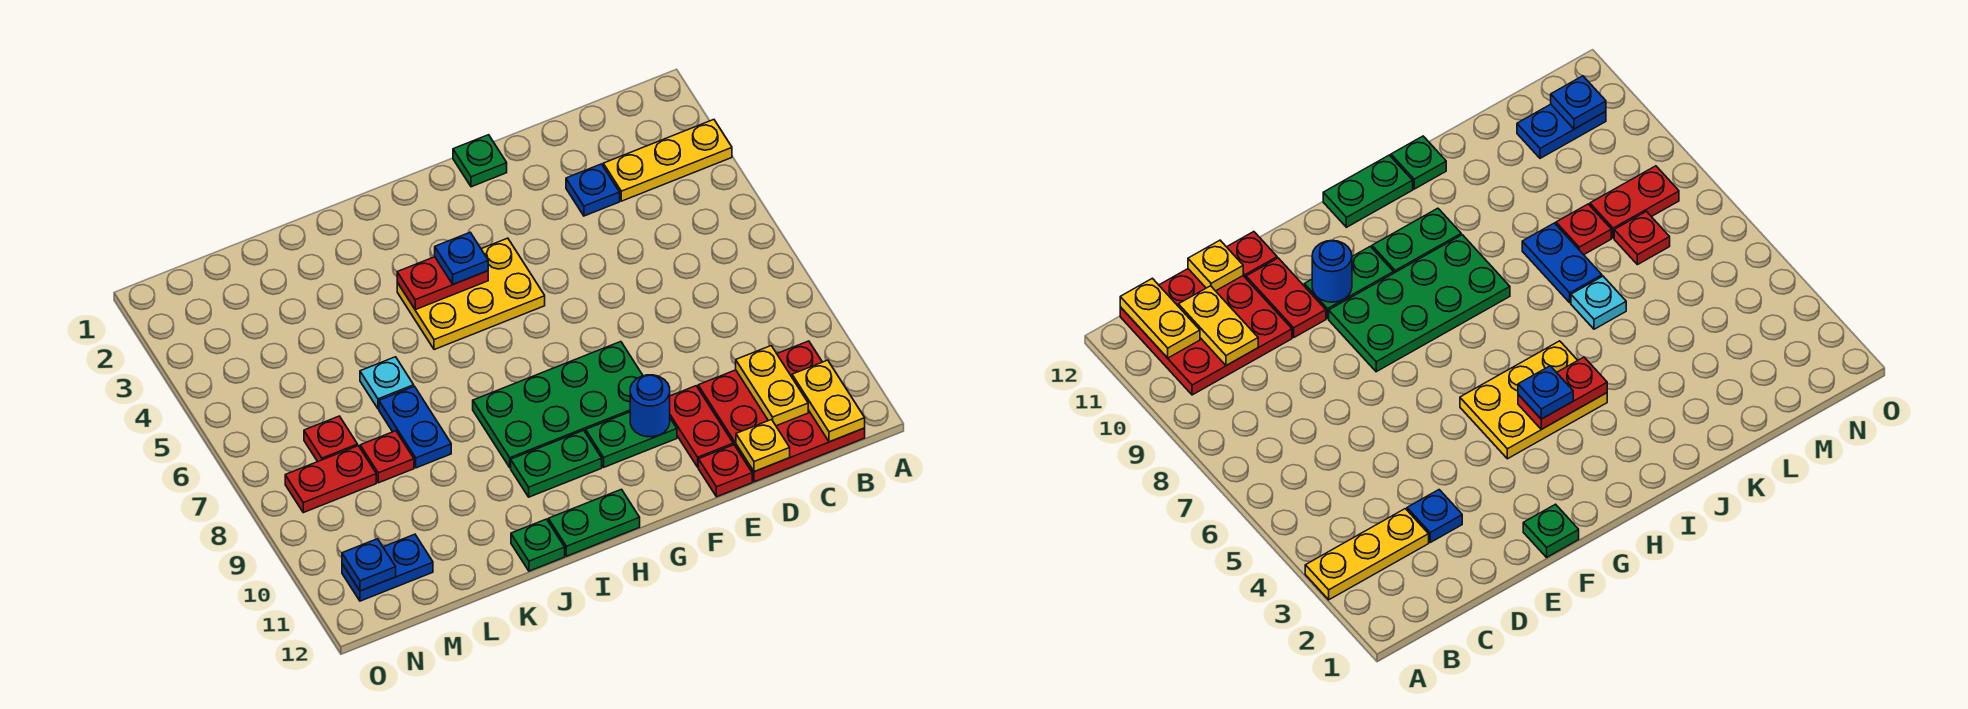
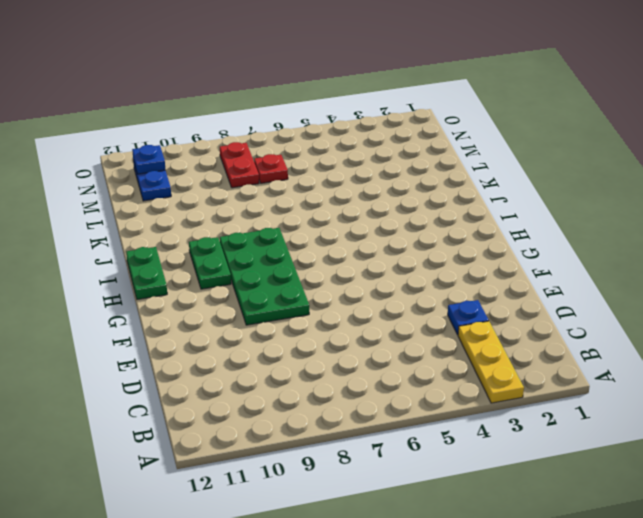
none -> red 3x3 plate [698,341,865,482]
none -> red 1x2 plate [670,386,733,467]
none -> red 1x1 plate [698,445,752,497]

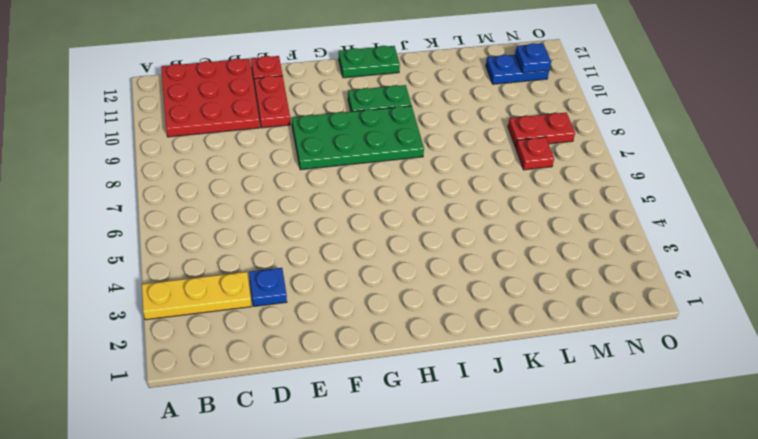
none -> green 1x1 plate [453,135,507,187]
none -> green 1x2 plate [586,412,677,467]
none -> yellow 2x3 plate [397,238,545,350]

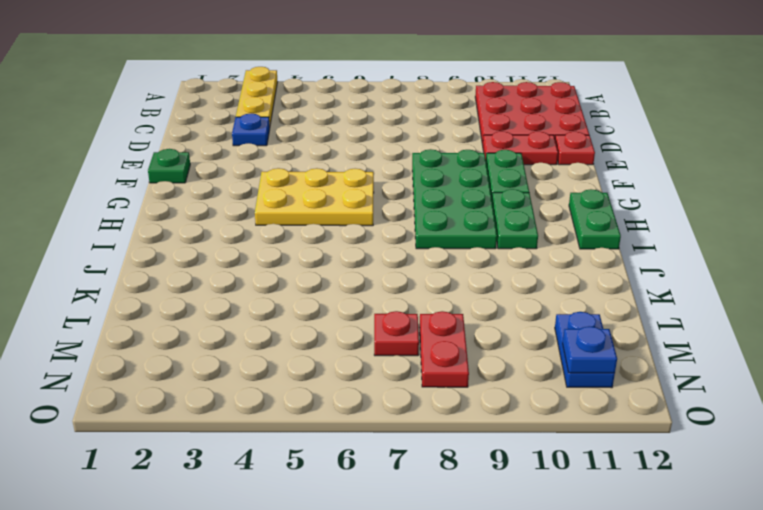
yellow 2x3 plate [255,168,374,226] -> yellow 2x3 plate turned to [397,238,545,350]
none -> green 1x1 plate [511,519,565,571]
none -> cyan 1x1 plate [360,357,414,409]
none -> blue 1x2 plate [379,386,451,468]

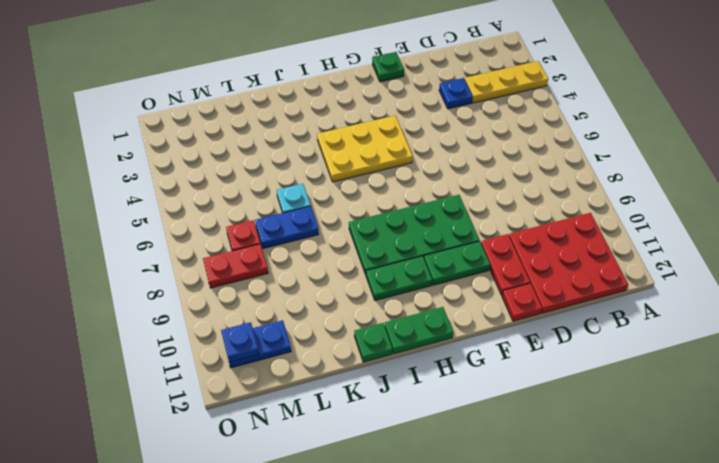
blue 1x2 plate [255,206,319,249] -> blue 1x2 plate turned to [379,386,451,468]
none -> red 1x1 plate [360,431,414,483]
none -> yellow 1x2 plate [792,360,865,442]
none -> yellow 1x2 plate [736,346,808,426]

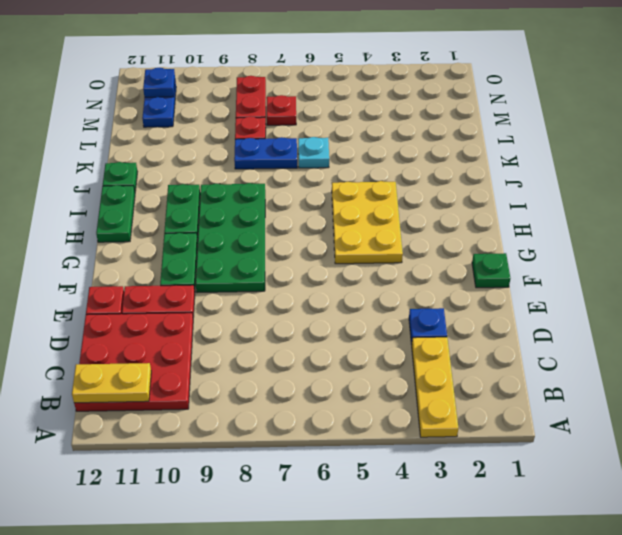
none -> yellow 1x2 plate [736,346,808,426]
none -> yellow 1x1 plate [736,420,790,472]
none -> blue 1x1 round brick [630,375,670,437]

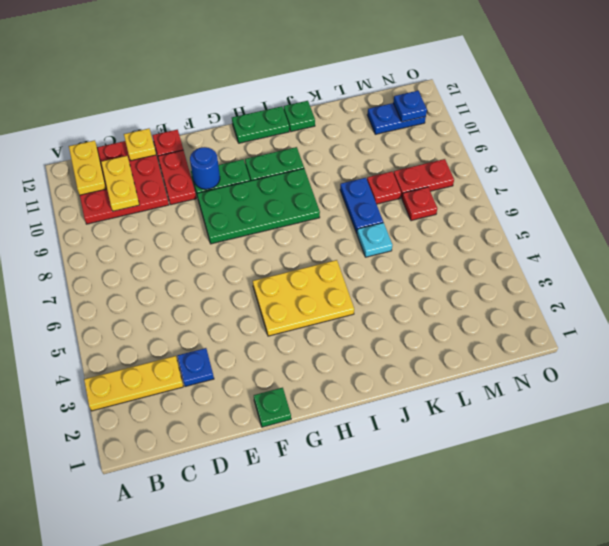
none -> red 1x2 plate [397,257,488,310]
none -> blue 1x1 plate [435,233,488,284]

